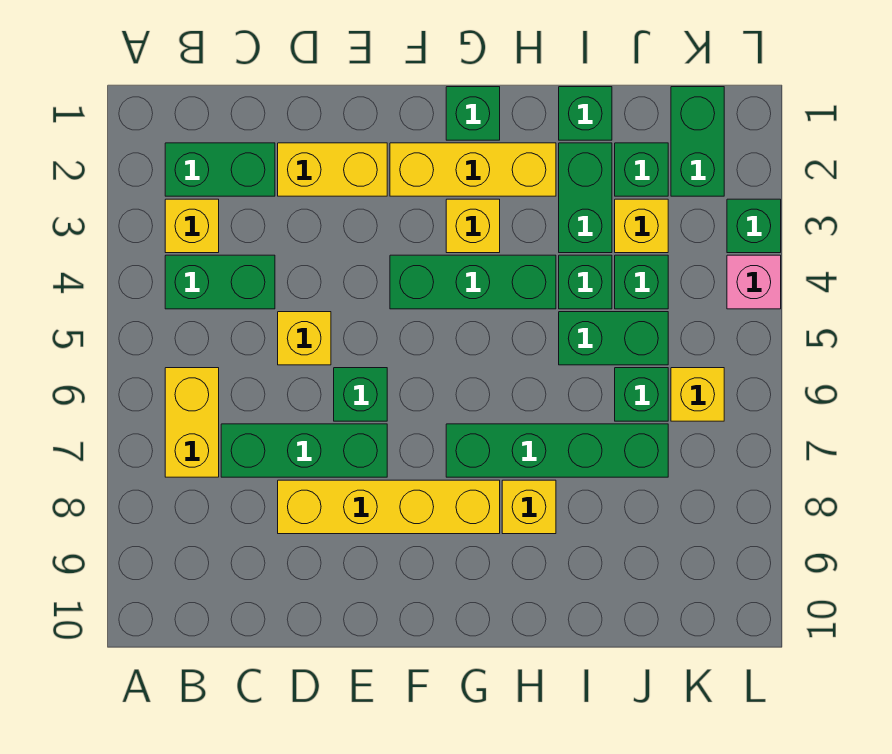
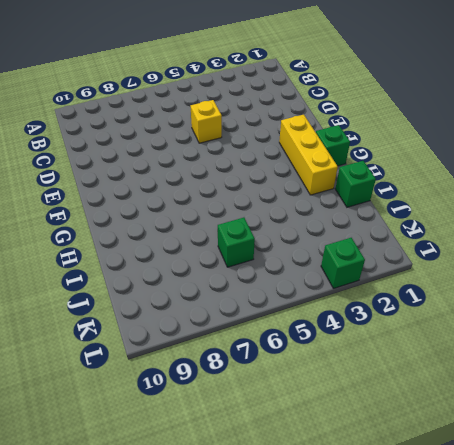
none -> green 1x2 brick [165,143,275,196]
none -> yellow 1x1 brick [165,199,219,253]
none -> green 1x2 brick [165,255,275,309]

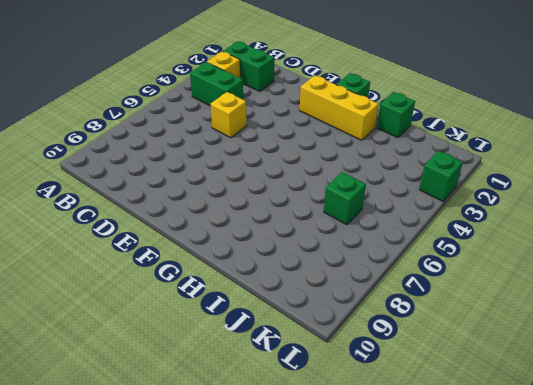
none -> yellow 1x2 brick [165,368,219,477]
none -> green 1x3 brick [221,424,387,477]
none -> yellow 1x2 brick [278,143,387,196]

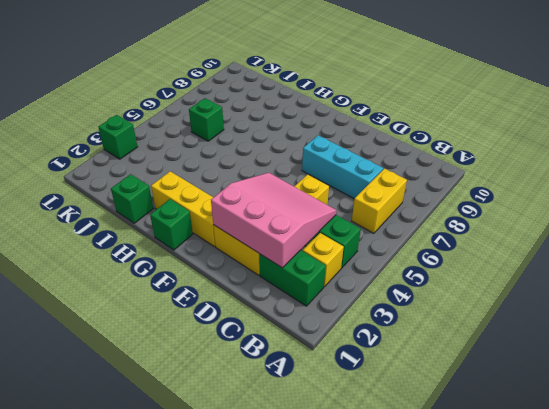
pink 3x3 slope [211,173,337,268] -> none
cyan 1x3 brick [302,135,383,198] -> green 1x3 brick [221,424,387,477]
none -> yellow 1x4 brick [278,480,500,534]
none -> green 1x1 brick [334,368,387,421]
none -> green 1x3 brick [390,255,556,309]

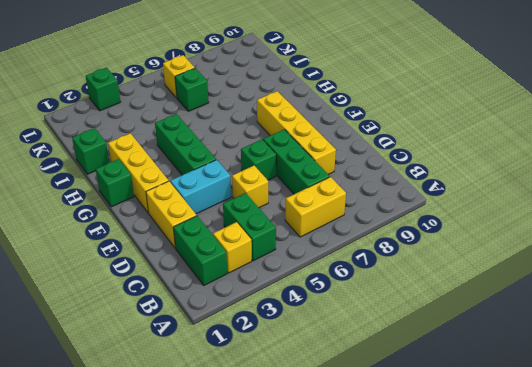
cyan 1x2 brick [170,160,231,214] -> none
none -> yellow 1x1 brick [446,199,500,253]
none -> green 1x4 brick [446,424,668,477]
none -> yellow 1x1 brick [502,480,556,534]

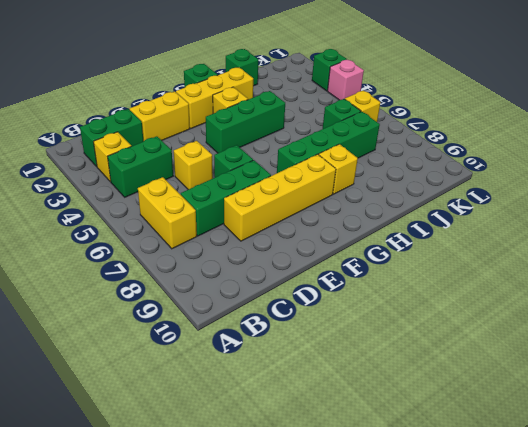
none -> green 1x2 brick [559,143,612,253]
none -> green 1x1 brick [559,255,612,309]
none -> green 1x2 brick [559,312,668,365]

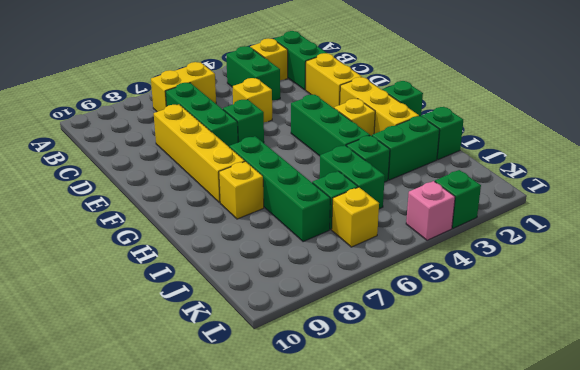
none -> green 1x1 brick [615,143,668,196]
none -> yellow 1x1 brick [615,199,668,253]
none -> green 1x1 brick [615,255,668,309]

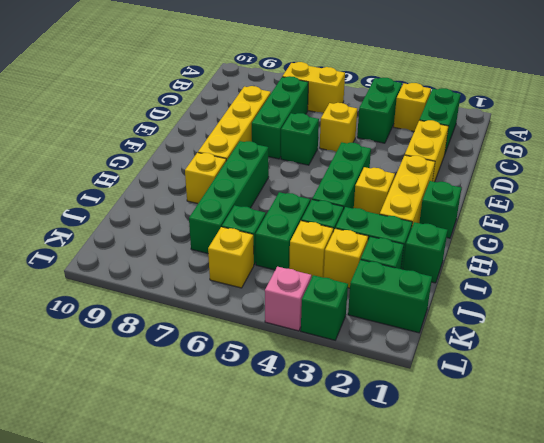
yellow 1x1 brick [289,221,333,278] -> green 1x1 brick [615,255,668,309]

